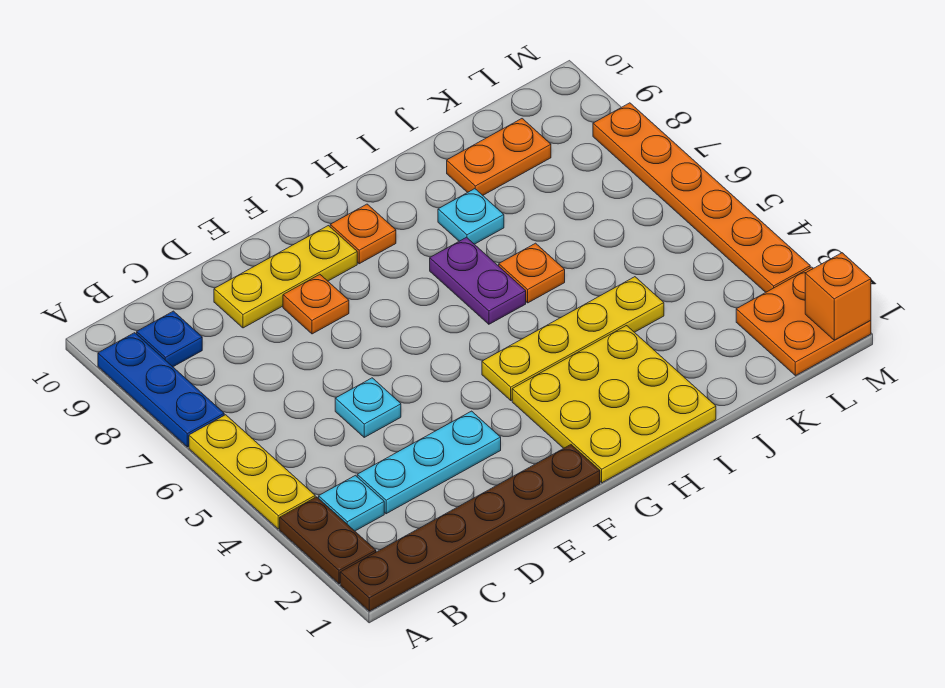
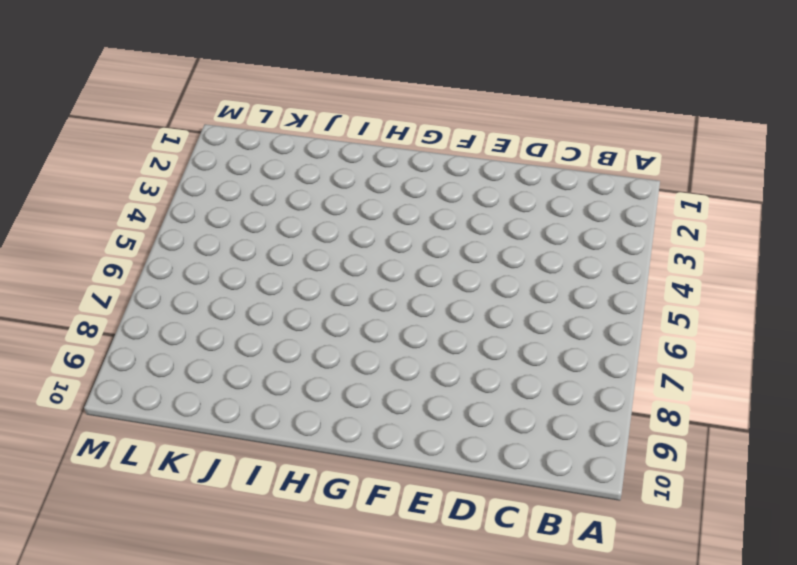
none -> brown 1x6 plate [340,445,600,611]
none -> brown 1x2 plate [280,497,376,584]
none -> yellow 1x3 plate [189,415,315,529]

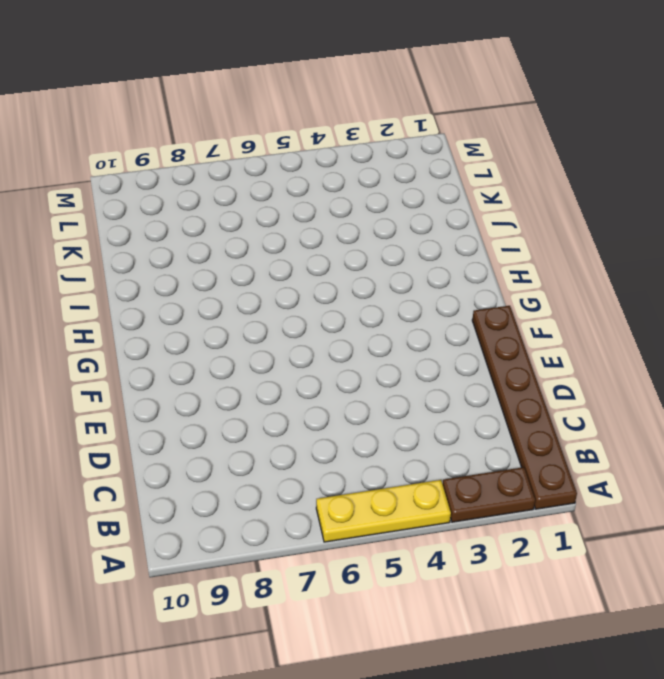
none -> blue 1x3 plate [98,333,224,447]
none -> cyan 1x1 plate [319,475,384,531]
none -> blue 1x1 plate [137,311,202,367]

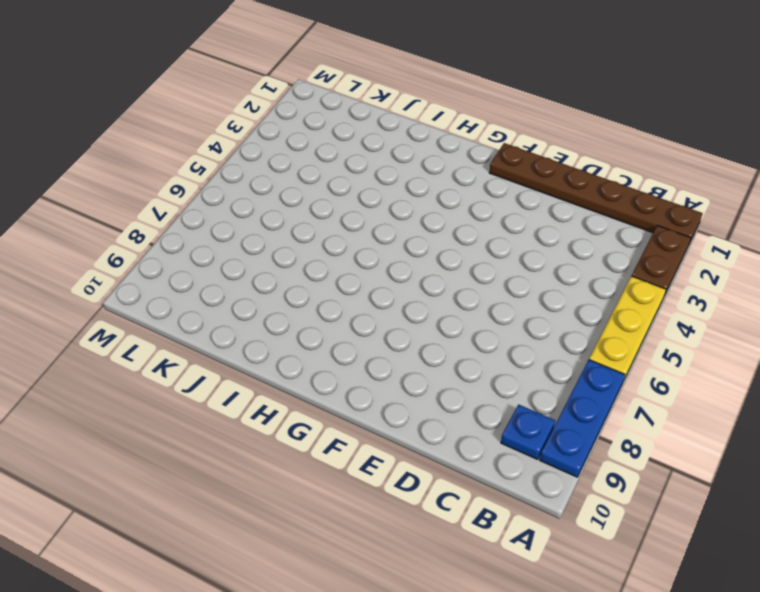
none -> cyan 1x1 plate [319,475,384,531]
none -> cyan 1x3 plate [357,411,501,514]
none -> cyan 1x1 plate [335,378,401,437]

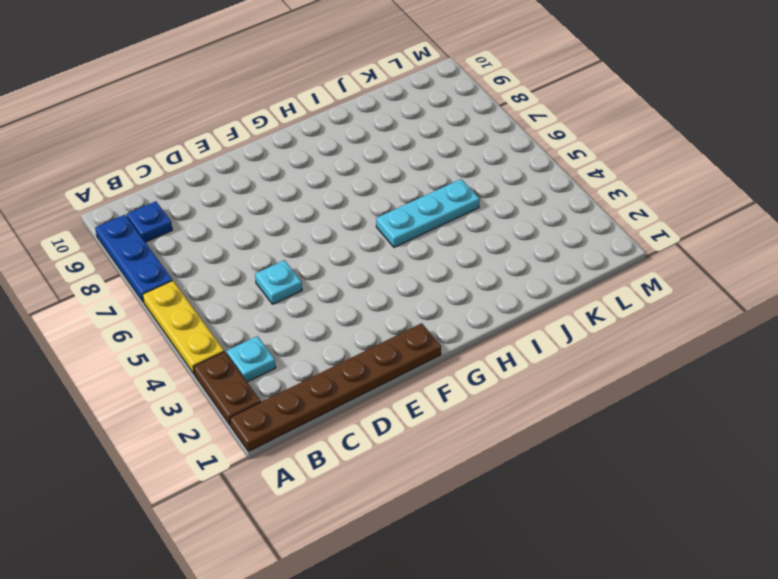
cyan 1x3 plate [376,179,479,247] -> cyan 1x3 plate moved to [357,411,501,514]
none -> yellow 1x3 plate [214,226,357,328]
none -> orange 1x1 plate [283,274,349,334]
none -> yellow 3x3 plate [512,326,716,483]

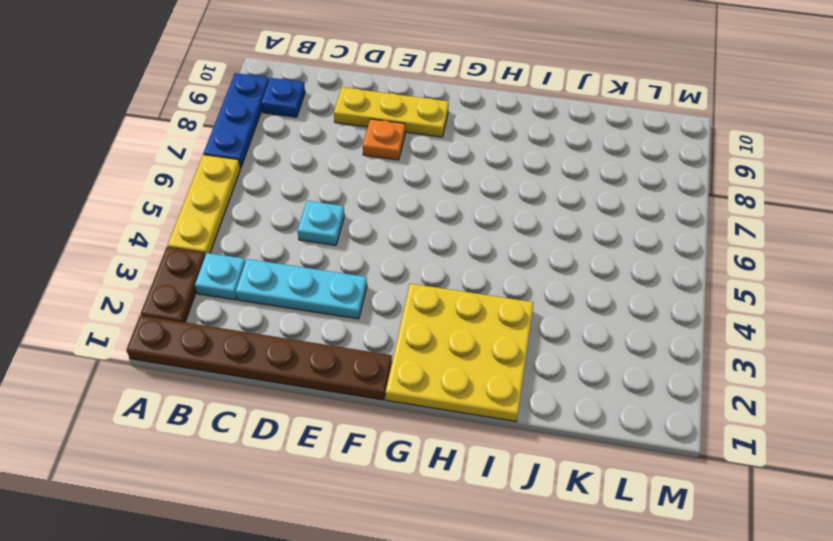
none -> yellow 1x4 plate [482,277,664,400]
none -> orange 1x1 plate [330,204,396,264]
none -> purple 1x2 plate [430,237,526,324]

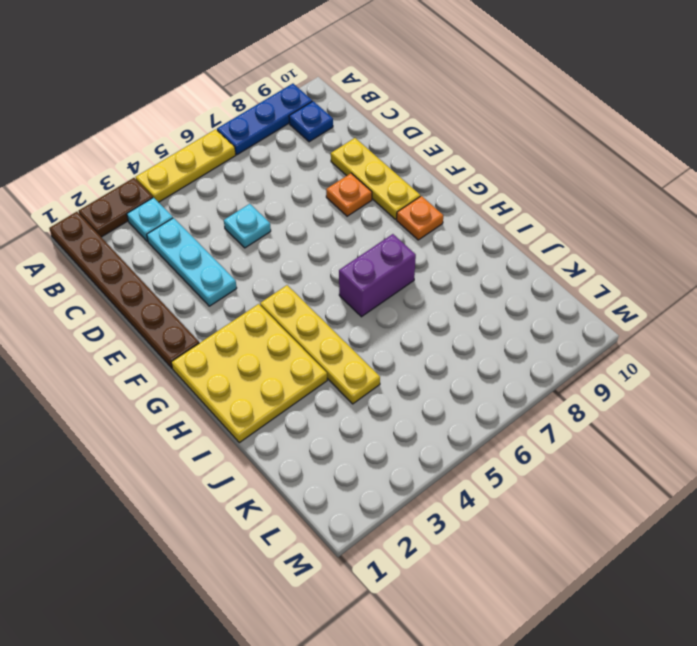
purple 1x2 brick [339,234,416,317] -> purple 1x2 plate [430,237,526,324]
none -> orange 1x1 plate [499,243,565,303]
none -> cyan 1x1 plate [438,189,504,244]
none -> orange 1x2 plate [447,119,551,195]

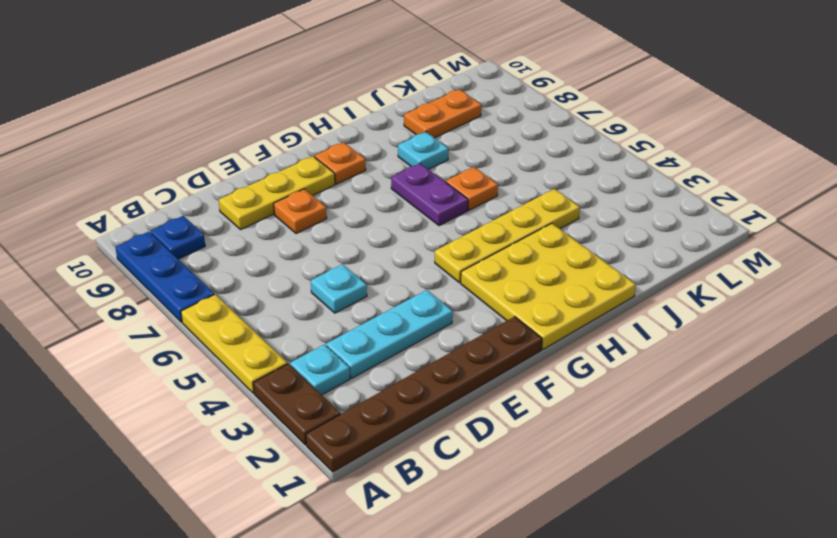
none -> orange 2x2 plate [736,267,871,376]
none -> orange 1x6 plate [593,103,810,292]
none -> orange 1x1 brick [805,253,871,340]

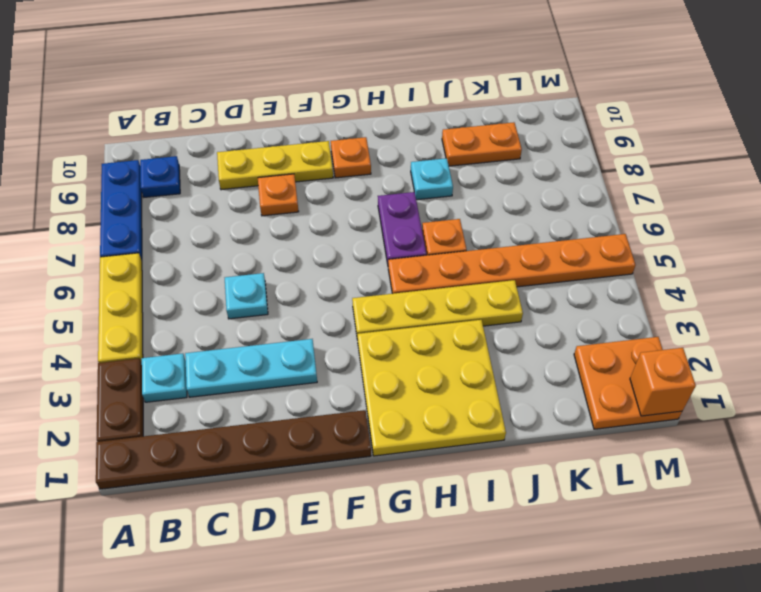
orange 1x6 plate [388,234,635,294] -> orange 1x6 plate turned to [593,103,810,292]

